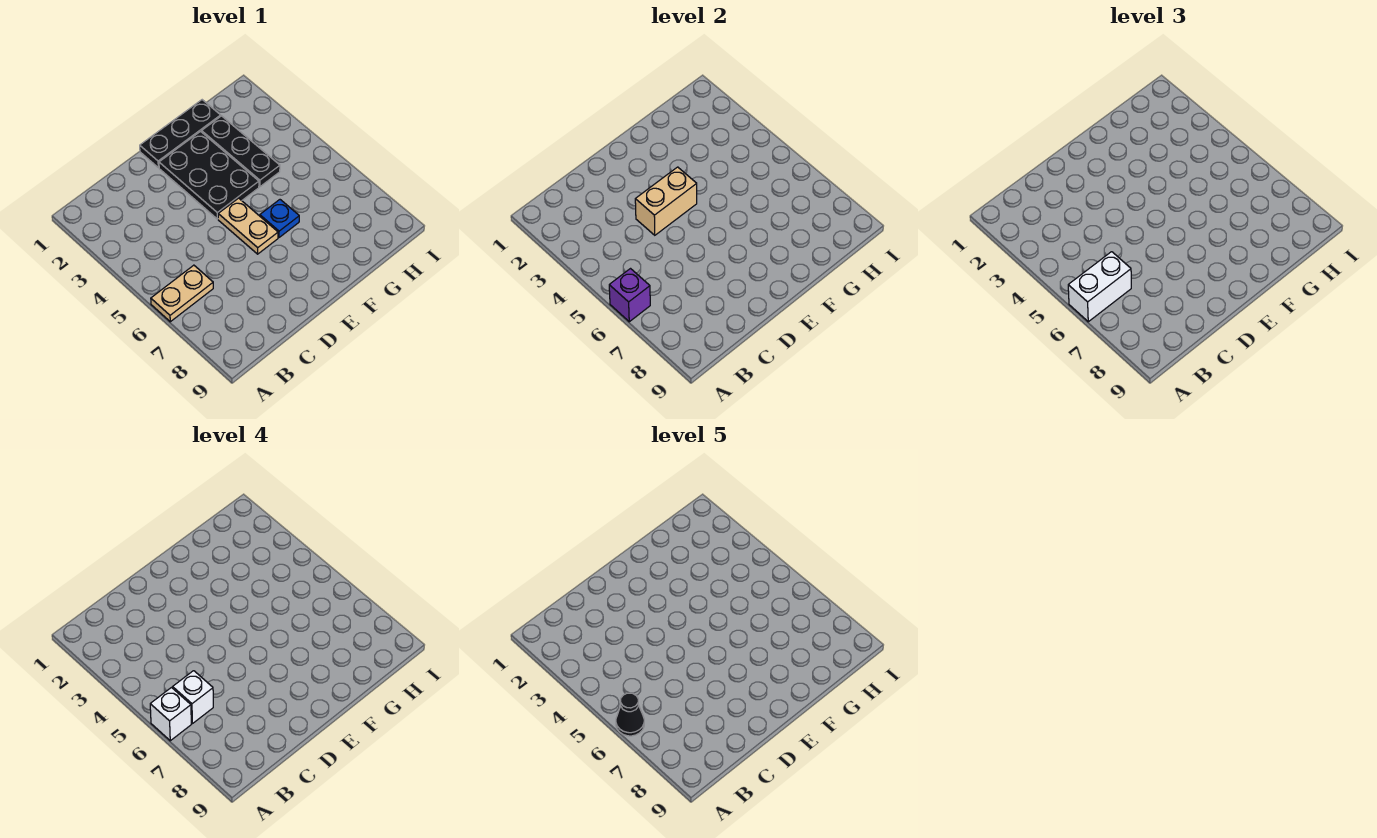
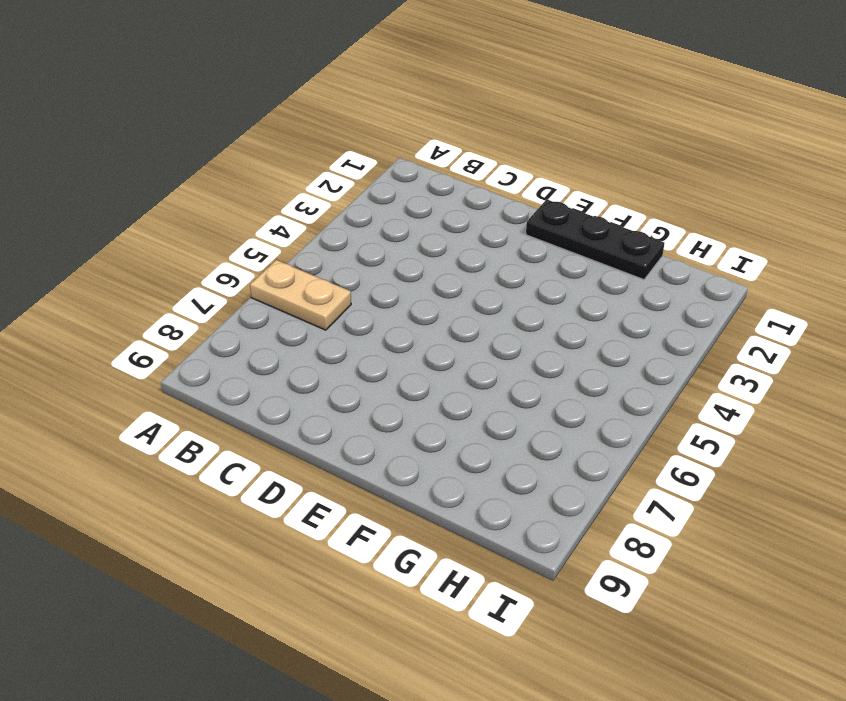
none -> black 2x3 plate [159,132,259,219]
none -> tan 1x2 plate [218,198,278,254]
none -> blue 1x1 plate [260,200,299,237]

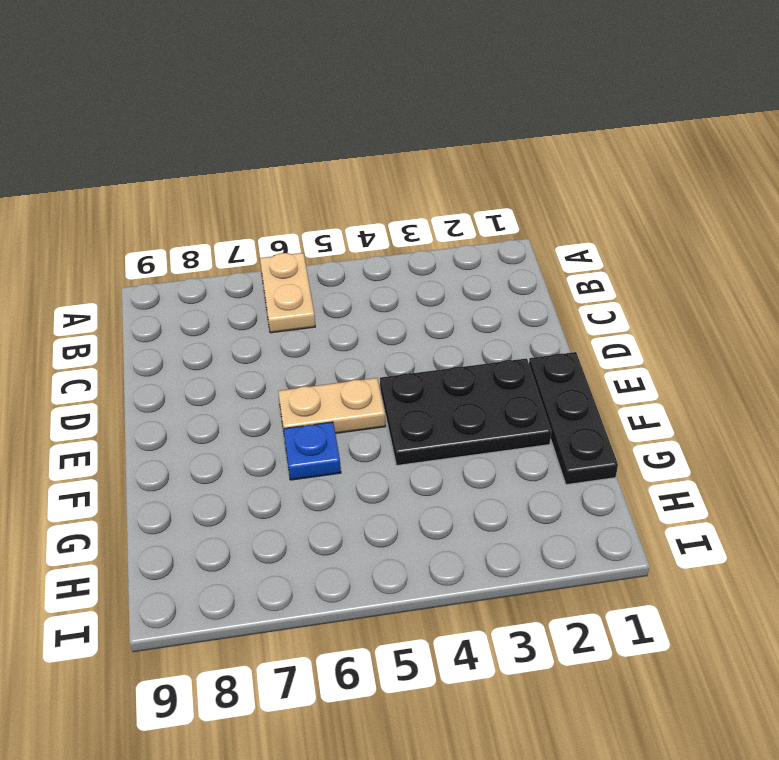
none -> black 1x3 plate [202,116,280,187]
none -> purple 1x1 brick [609,269,650,322]
none -> tan 1x2 brick [635,167,697,235]

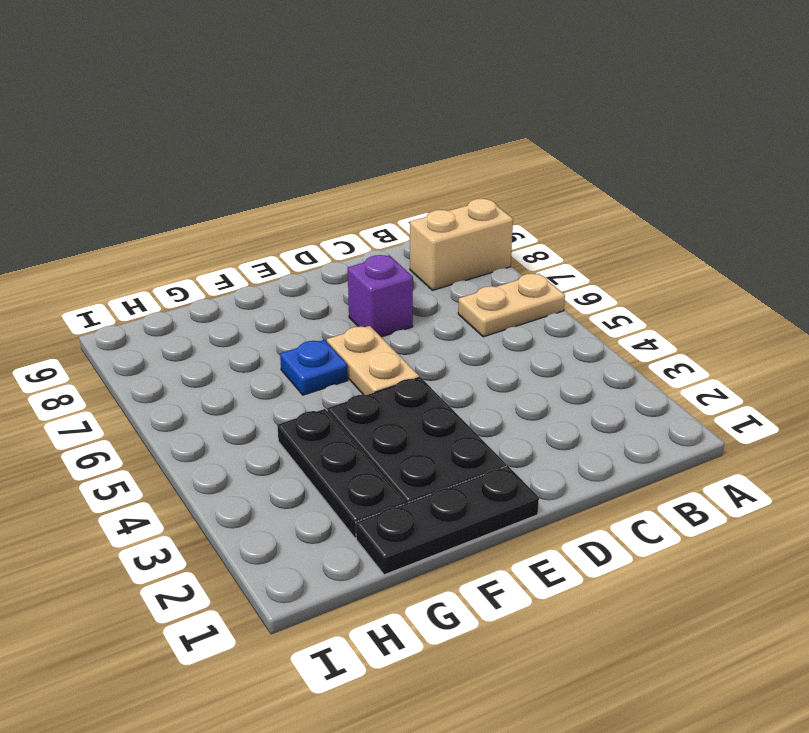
tan 1x2 brick [410,199,513,290] -> tan 1x2 brick moved to [635,167,697,235]
purple 1x1 brick [348,255,413,337] -> purple 1x1 brick moved to [609,269,650,322]
none -> white 1x2 brick [1068,252,1131,322]
none -> white 1x1 brick [150,688,191,741]
none -> white 1x1 brick [173,671,213,724]

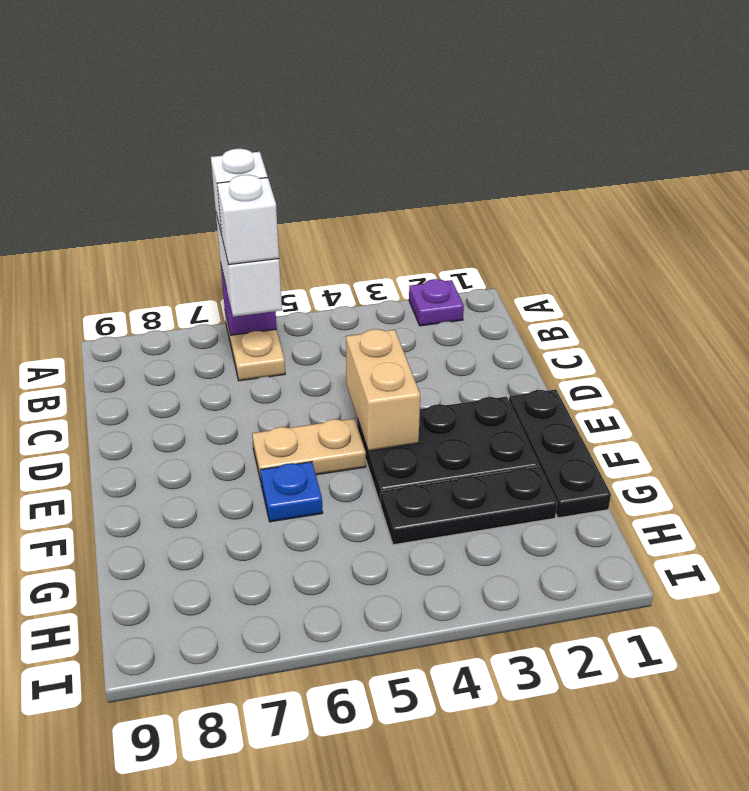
purple 1x1 plate [409,279,464,326] -> none
none -> black 1x1 cone [616,693,644,736]

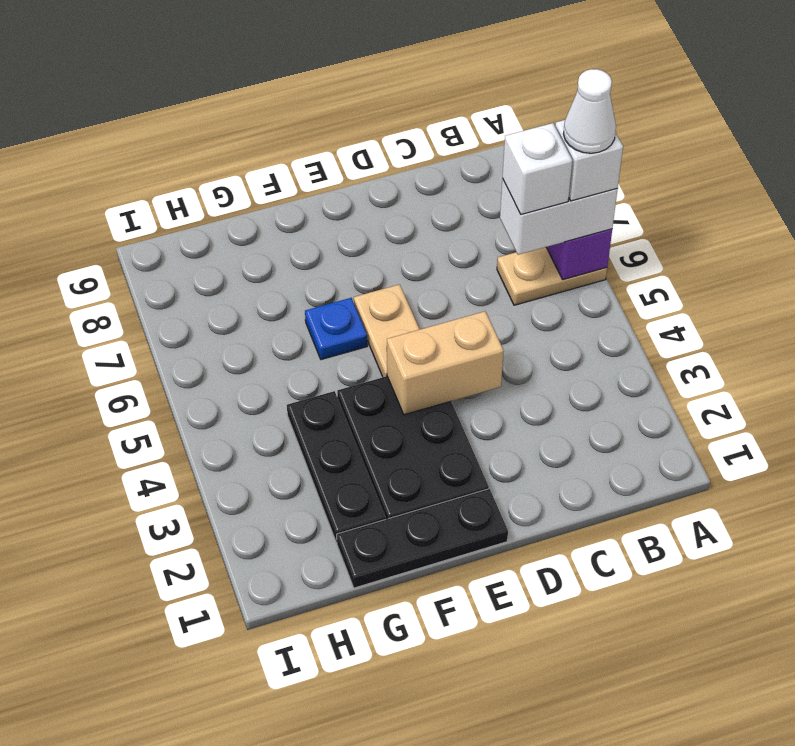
white 1x1 cone [564,69,616,153] -> black 1x1 cone [616,693,644,736]

